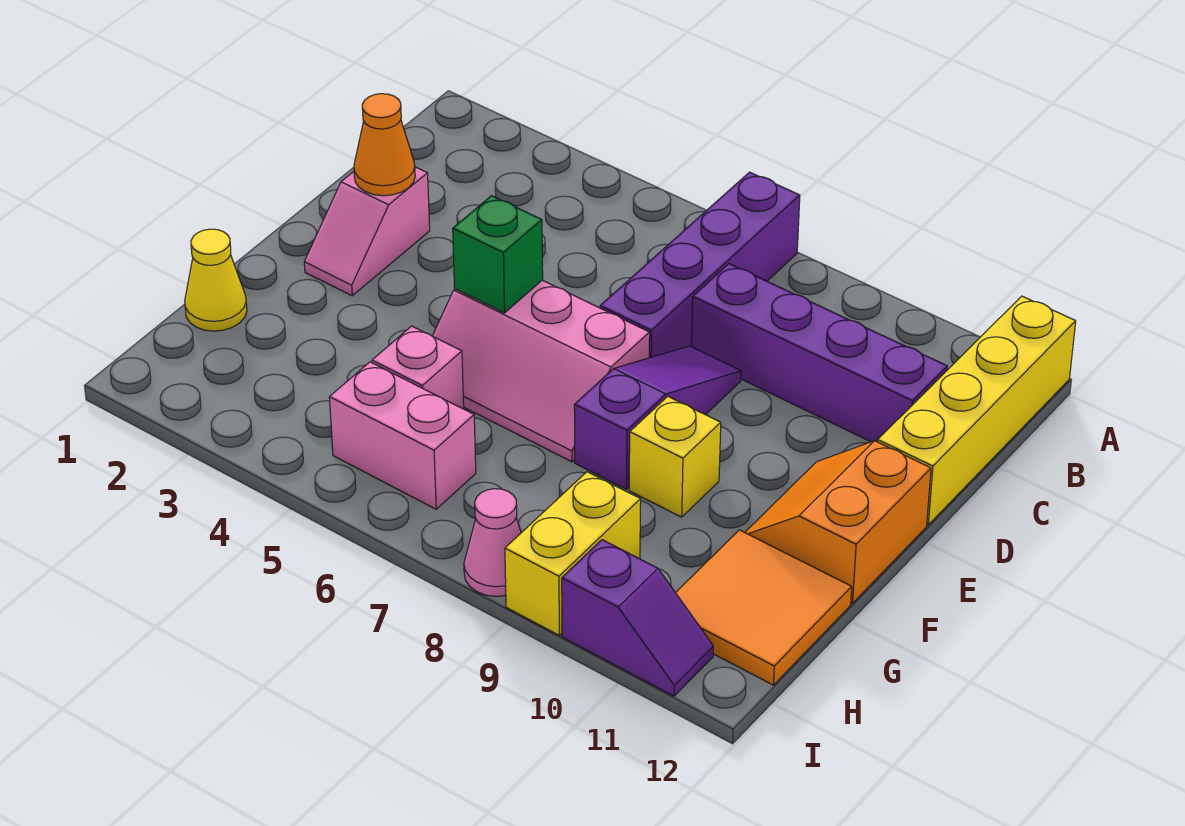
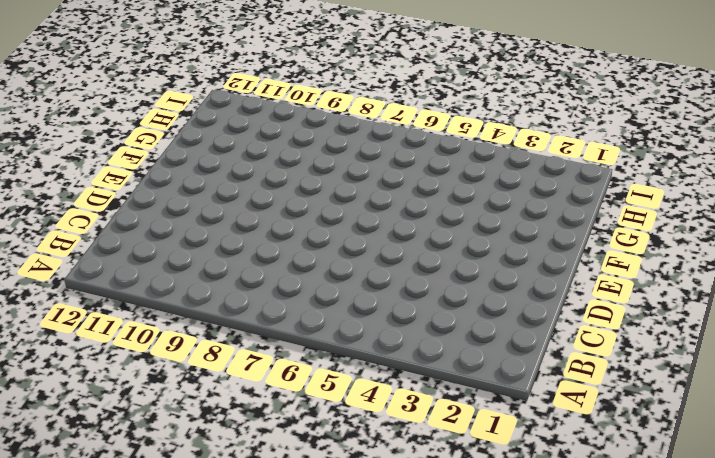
none -> purple 1x4 brick [600,172,800,358]
none -> yellow 1x4 brick [878,296,1076,525]
none -> purple 1x4 brick [692,264,947,442]

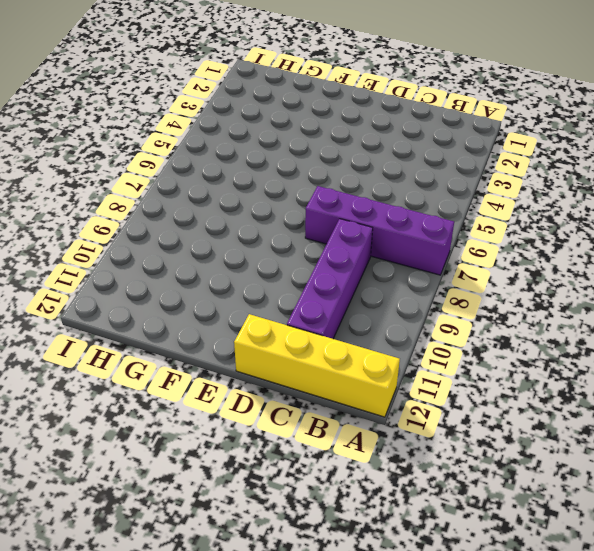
none -> pink 1x2 slope [304,167,430,296]
none -> purple 1x3 slope [574,346,741,489]
none -> pink 2x3 slope [433,280,650,462]

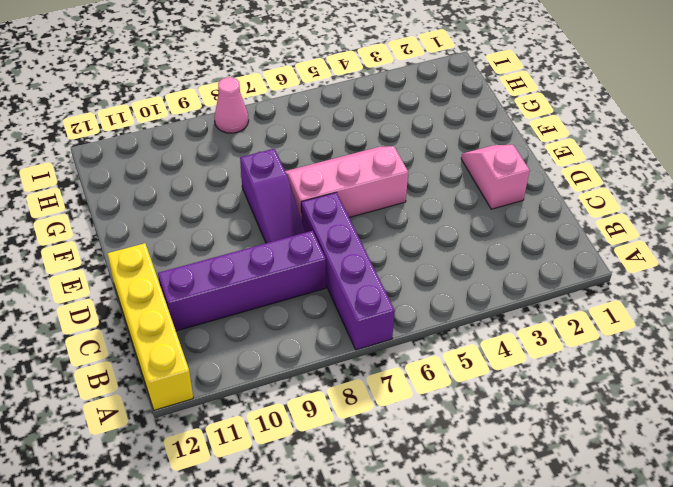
none -> orange 2x2 slope [745,441,931,603]
none -> yellow 1x1 brick [629,396,721,517]
none -> yellow 1x1 cone [185,229,247,331]

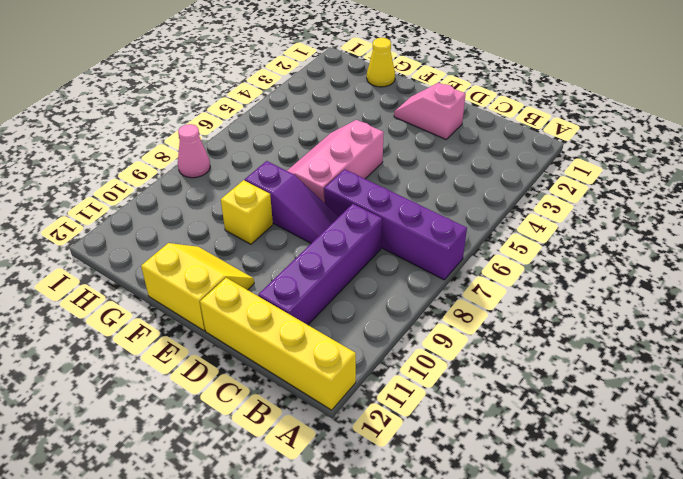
yellow 2x2 slope [141,243,254,331] -> orange 2x2 slope [745,441,931,603]
none -> pink 1x1 brick [372,326,464,409]
none -> orange 2x2 tile [676,530,852,685]
none -> pink 1x2 brick [329,362,476,509]

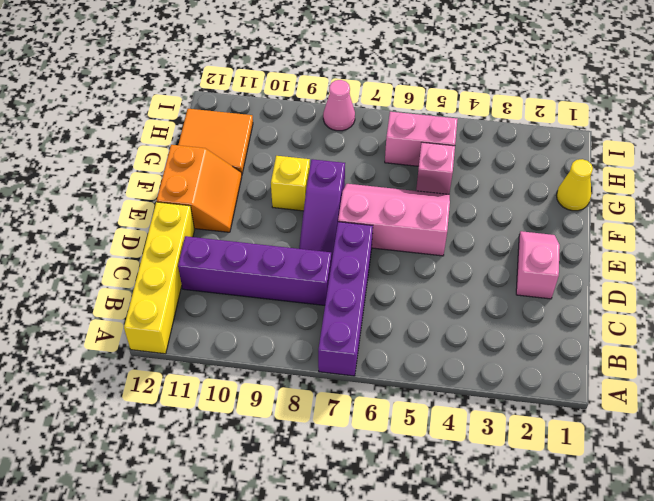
none -> yellow 1x2 brick [505,472,641,635]
none -> purple 1x2 slope [562,540,713,696]
none -> orange 1x1 cone [354,94,415,196]

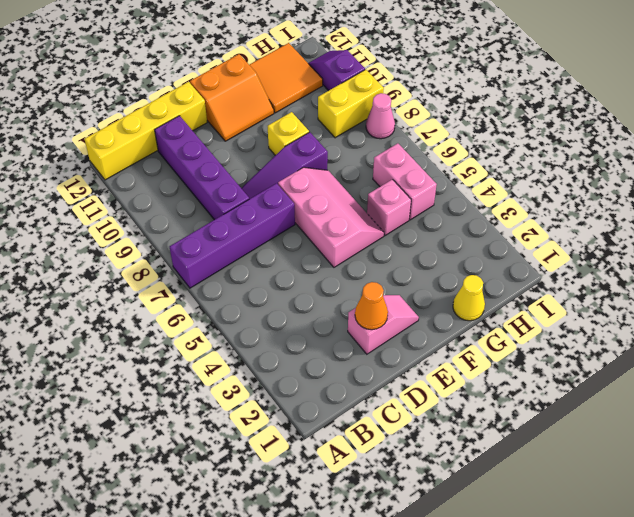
none -> green 1x1 brick [453,196,543,313]

